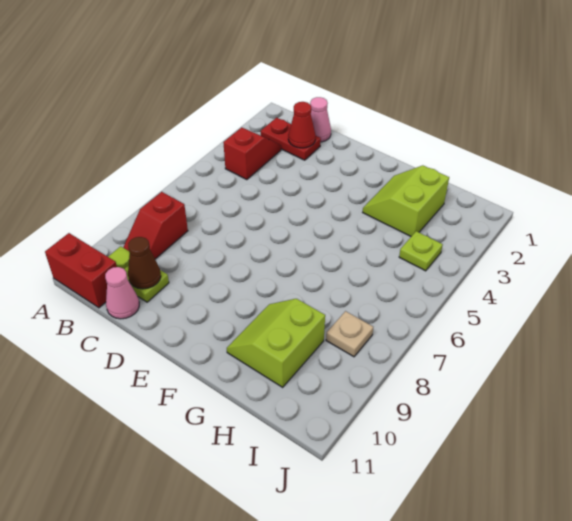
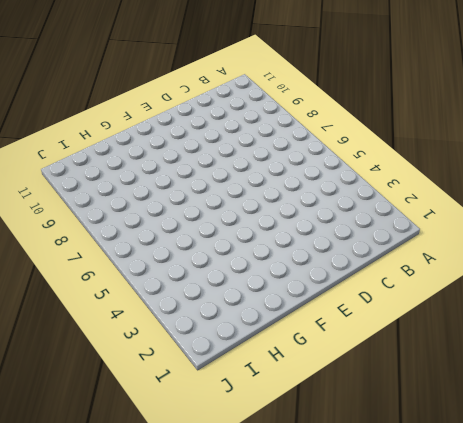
none -> red 1x2 brick [45,233,117,308]
none -> red 1x2 plate [261,118,321,160]
none -> red 1x2 slope [223,127,281,180]

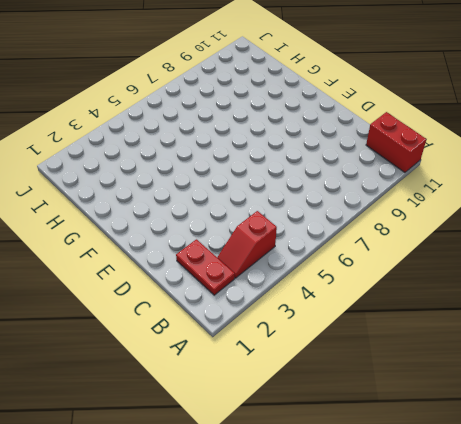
none -> red 1x2 slope [123,192,188,259]
none -> lime 1x2 plate [108,246,169,302]
none -> pink 1x1 cone [310,97,331,142]

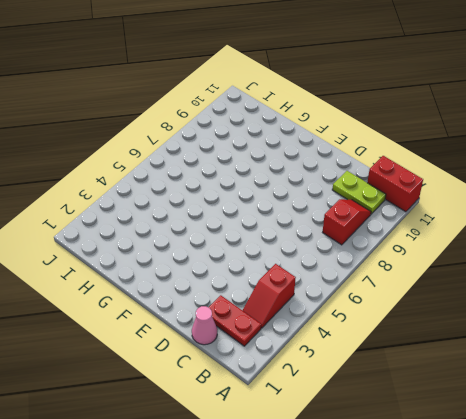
none -> pink 1x1 cone [105,267,139,319]
none -> lime 2x2 slope [363,166,449,236]
none -> lime 2x2 slope [227,299,325,387]

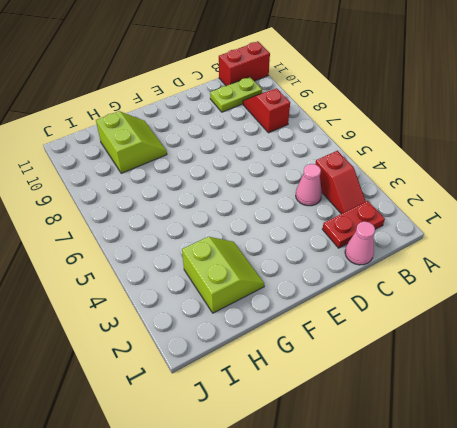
pink 1x1 cone [296,164,322,206] -> pink 1x1 cone moved to [105,267,139,319]
none -> lime 1x1 plate [399,231,443,271]
none -> tan 1x1 plate [326,311,373,357]
none -> red 1x1 cone [288,102,316,148]

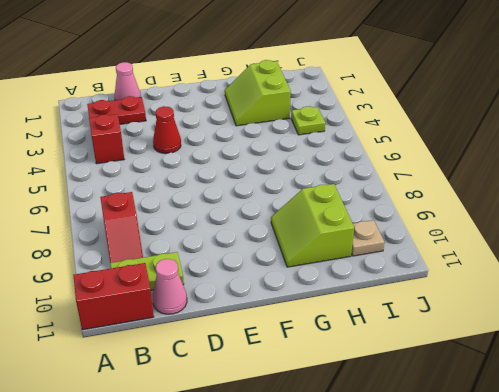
red 1x1 cone [153,106,181,154] -> red 1x1 cone moved to [288,102,316,148]
tan 1x1 plate [351,220,384,256] -> tan 1x1 plate moved to [326,311,373,357]
none -> brown 1x1 cone [128,237,161,289]

